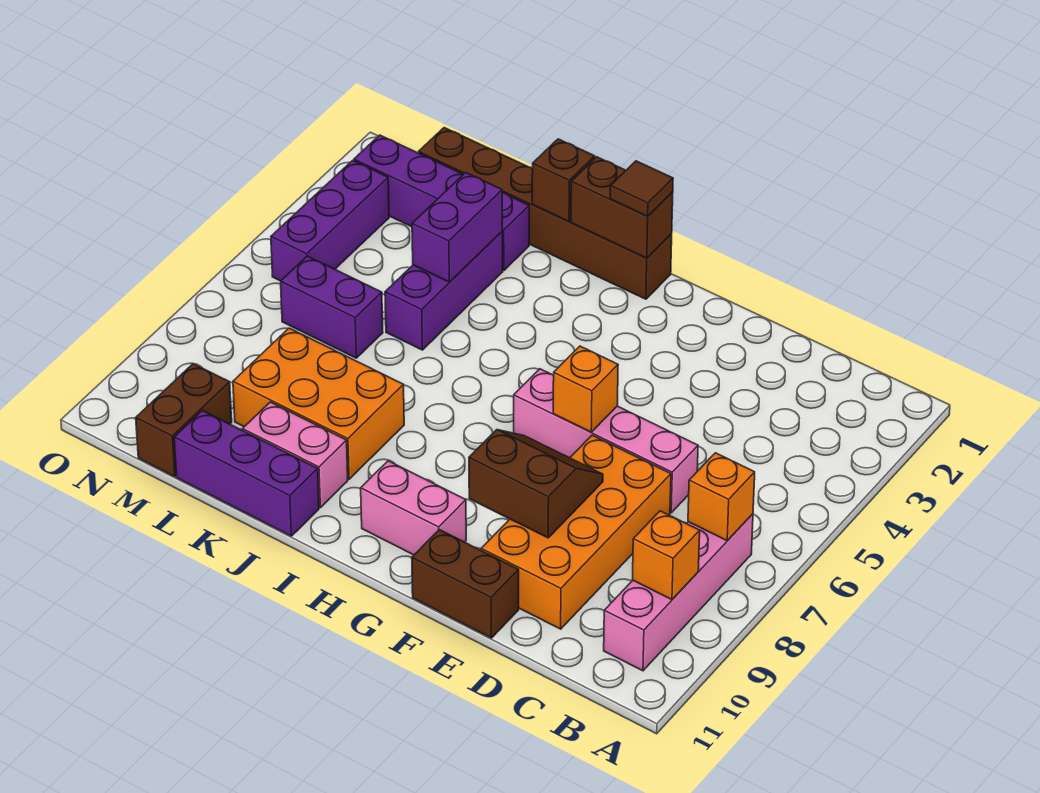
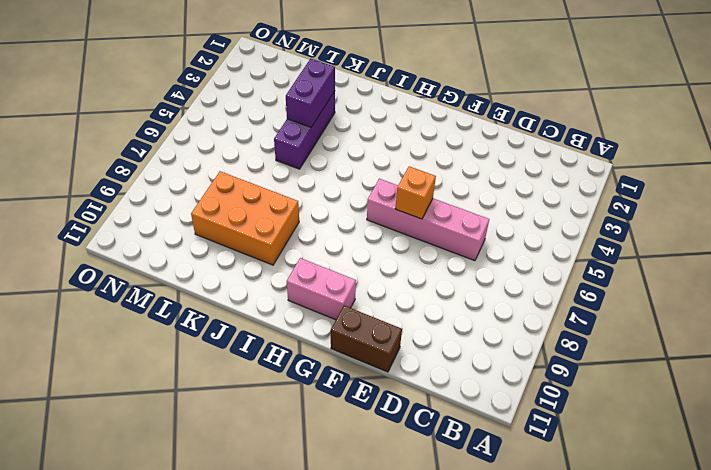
none -> pink 1x4 brick [604,514,753,671]
none -> orange 2x4 brick [481,435,671,629]
none -> brown 1x6 brick [419,128,672,299]

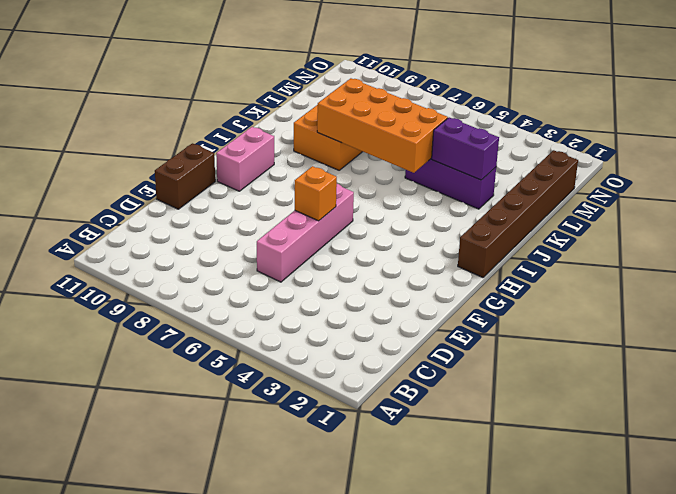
orange 2x4 brick [317,78,448,173] -> orange 2x4 brick moved to [481,435,671,629]
none -> pink 1x4 brick [604,514,753,671]
none -> pink 1x2 brick [243,402,348,508]
none -> purple 1x3 brick [174,411,319,536]

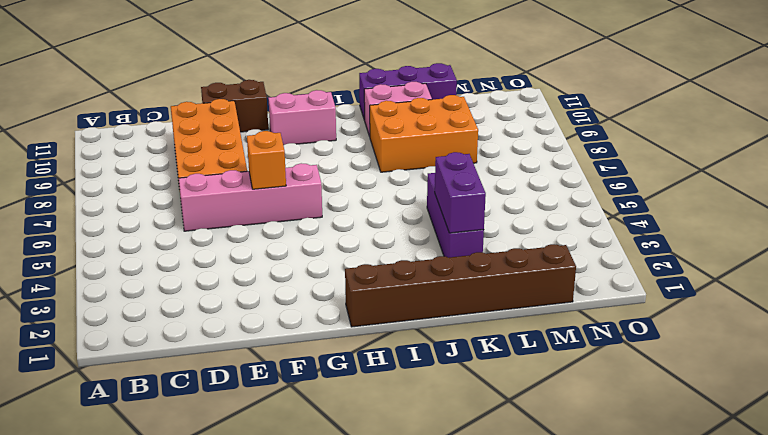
none -> pink 1x4 brick [604,514,753,671]
none -> purple 1x4 brick [354,135,529,271]
none -> purple 1x2 brick [281,256,383,358]

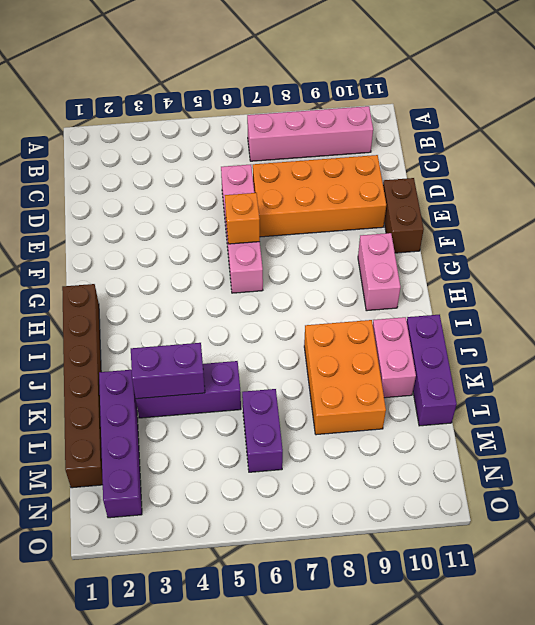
none -> brown 1x2 brick [136,364,232,477]
none -> purple 1x3 brick [271,160,389,281]
none -> orange 1x1 brick [688,453,755,541]

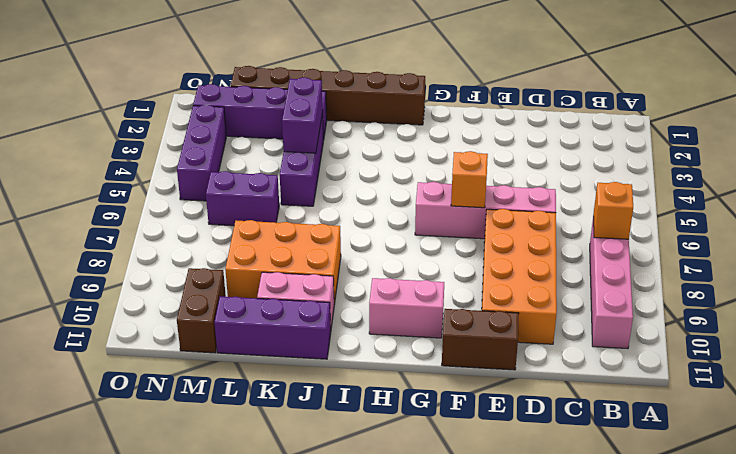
none -> orange 1x1 brick [632,511,700,600]
none -> brown 2x2 slope [469,430,603,538]
none -> brown 1x2 brick [571,157,673,258]

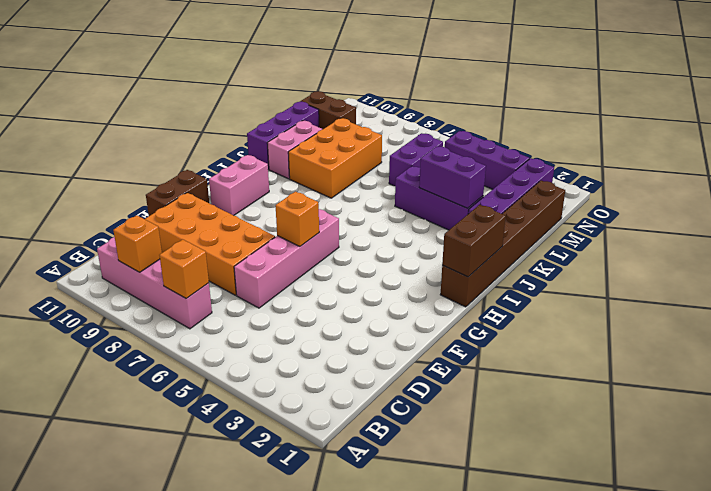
none -> brown 2x2 slope [469,430,603,538]
none -> brown 1x1 brick [532,139,595,222]
none -> brown 1x1 tile [610,161,673,216]

